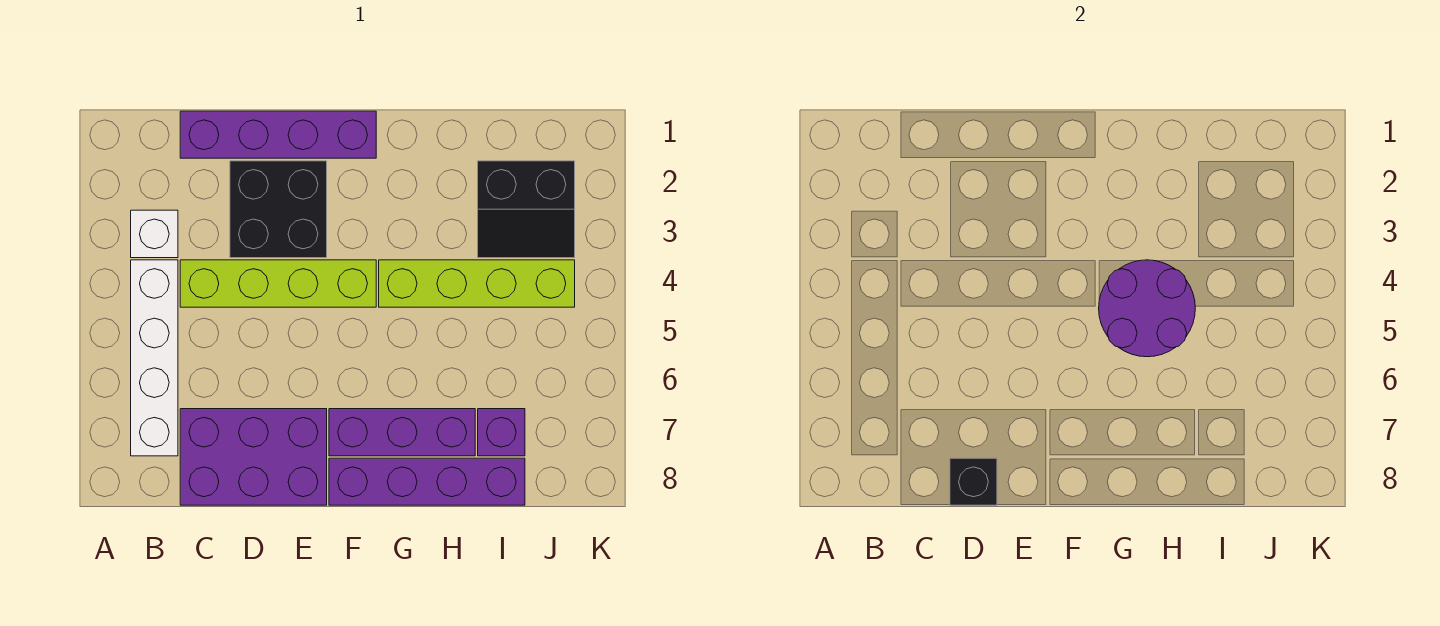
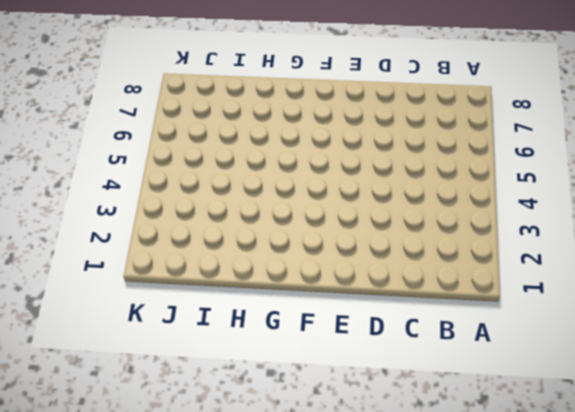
none -> white 1x1 brick [131,210,178,258]
none -> white 1x4 brick [131,260,178,456]
none -> purple 1x4 brick [180,111,376,158]

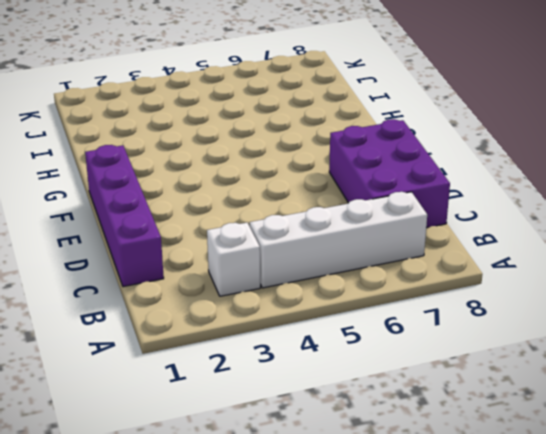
none -> lime 1x4 brick [180,260,376,307]
none -> black 2x2 brick [230,161,327,258]
none -> purple 1x3 brick [329,409,475,456]

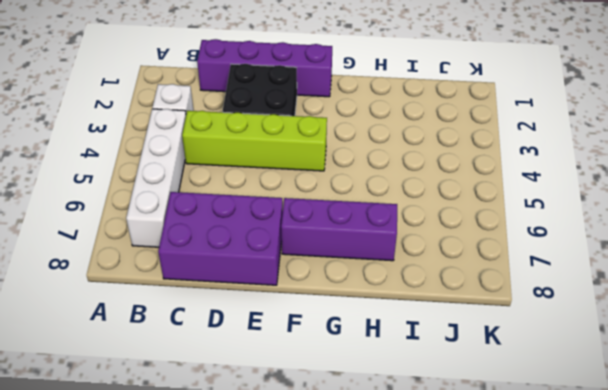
none -> purple 1x4 brick [329,458,525,505]
none -> lime 1x4 brick [379,260,575,307]
none -> black 2x2 slope [478,161,575,258]

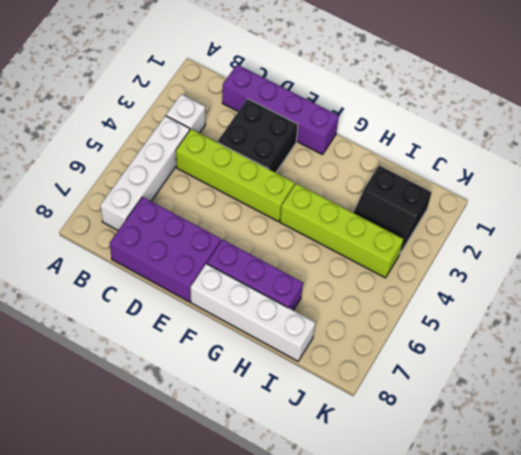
white 1x4 brick [190,264,315,361] -> purple 1x4 brick [329,458,525,505]
none -> purple 1x1 brick [478,409,525,456]
none -> black 1x1 brick [950,458,997,505]
none -> purple 2x2 round brick [1099,260,1195,357]

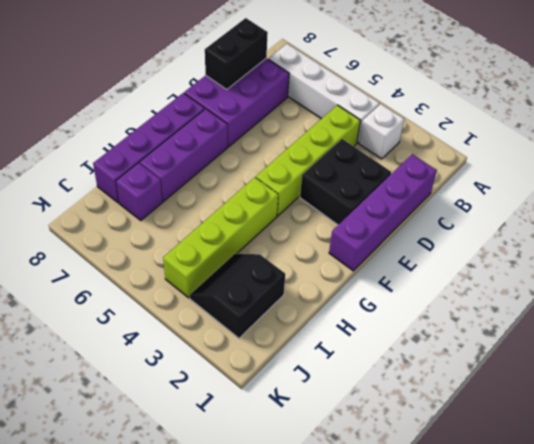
black 1x2 brick [205,18,268,89] -> black 1x1 brick [950,458,997,505]
none -> purple 2x2 round brick [1099,260,1195,357]

